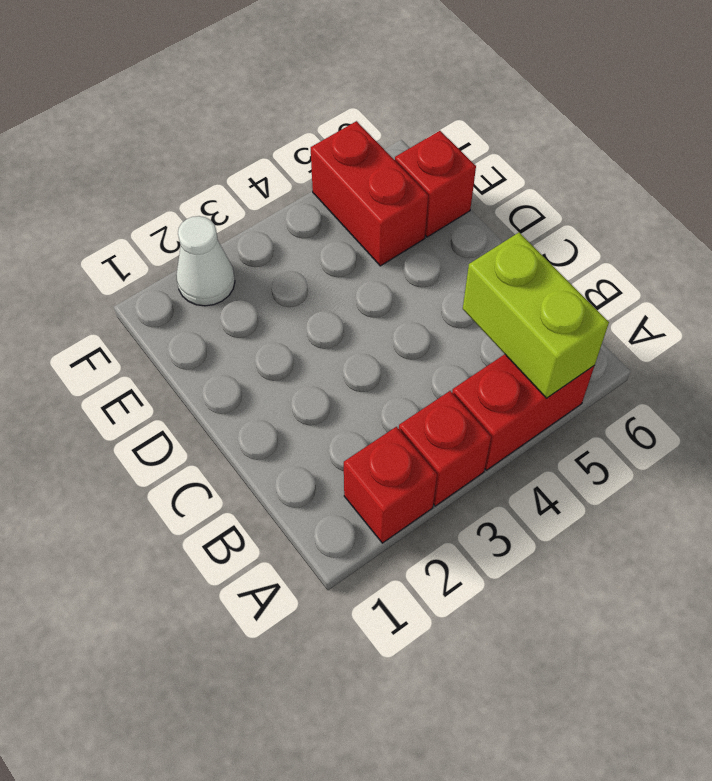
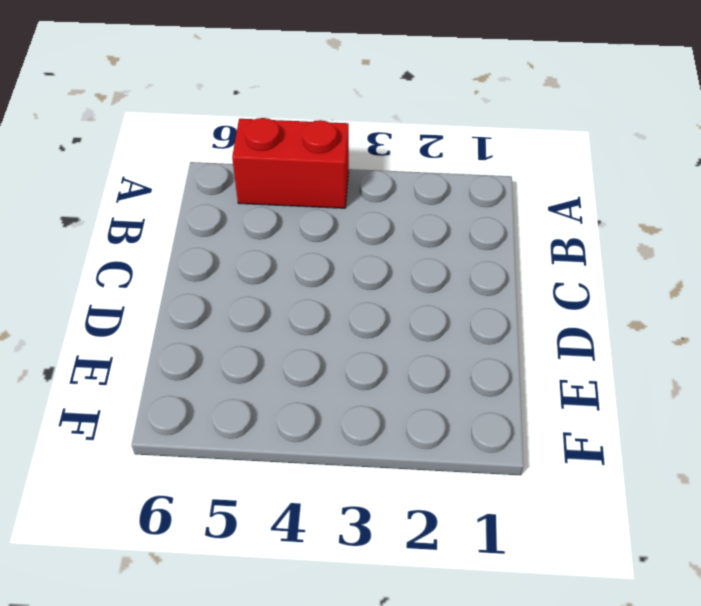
none -> red 1x1 brick [344,427,437,543]
none -> red 1x1 brick [399,391,491,506]

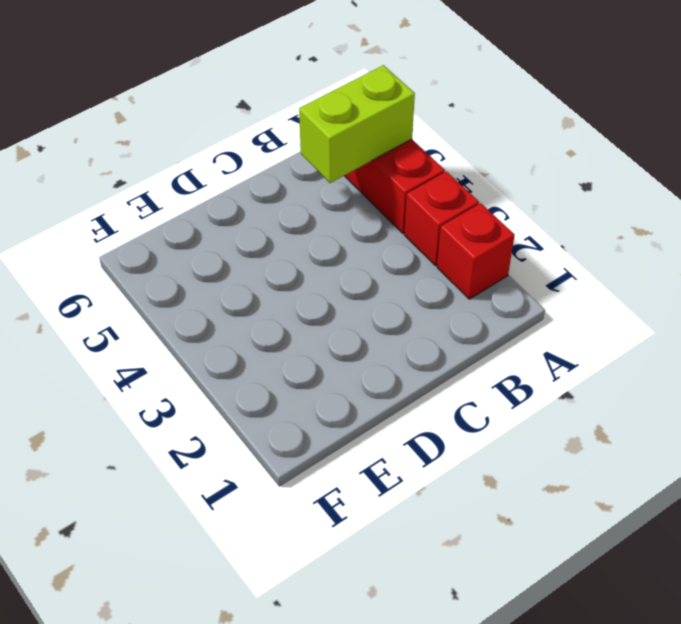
none -> red 1x2 brick [311,121,428,266]
none -> red 1x1 brick [395,131,476,237]

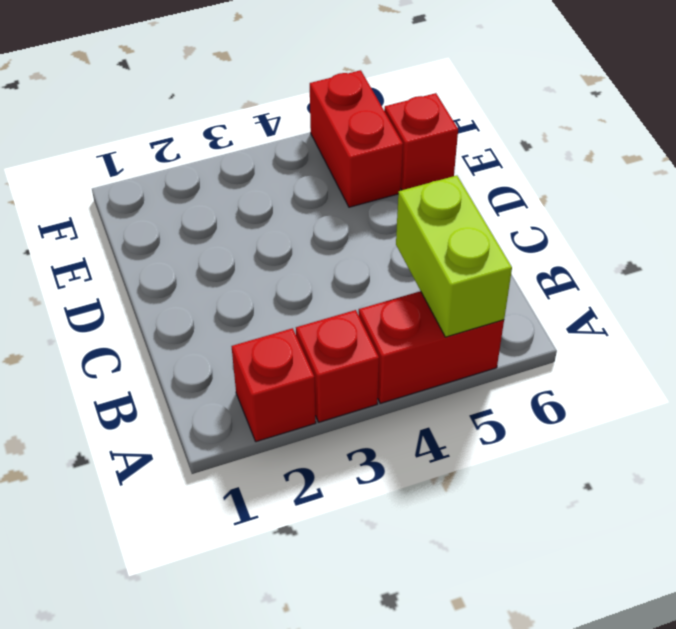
none -> white 1x1 cone [176,216,235,306]

